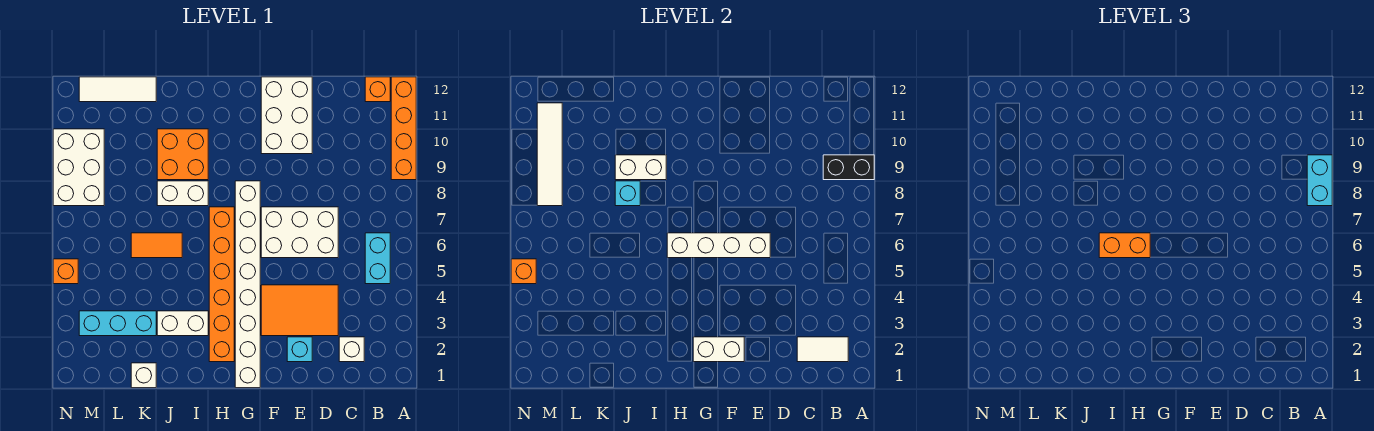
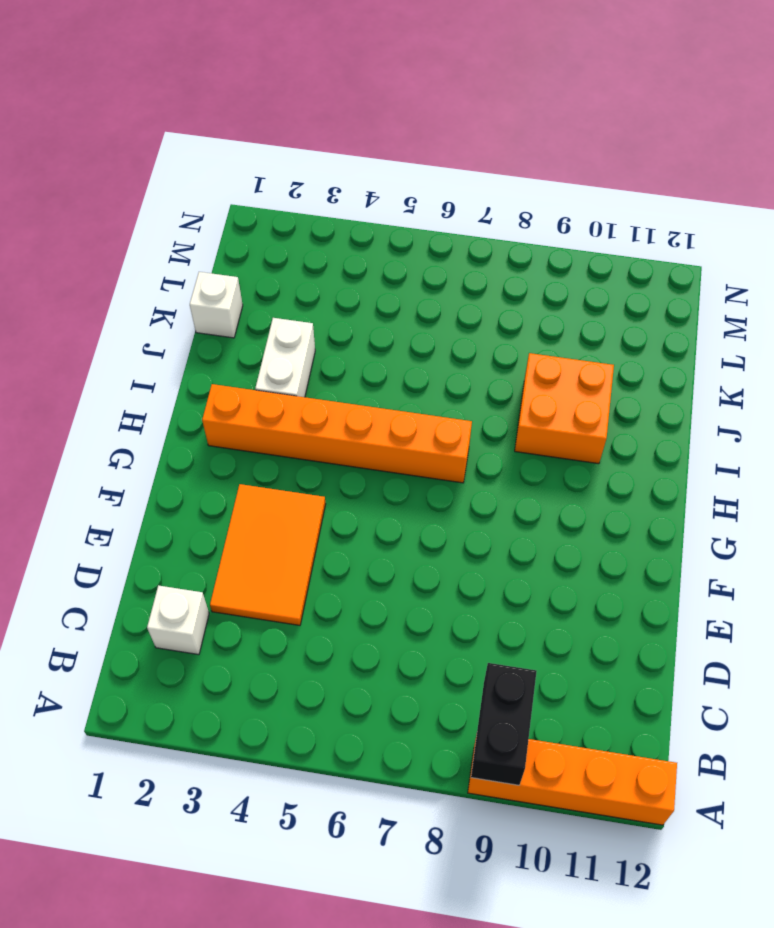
none -> cyan 1x2 brick [365,233,390,284]
none -> orange 1x1 brick [365,77,390,102]
none -> white 2x3 brick [261,207,338,258]

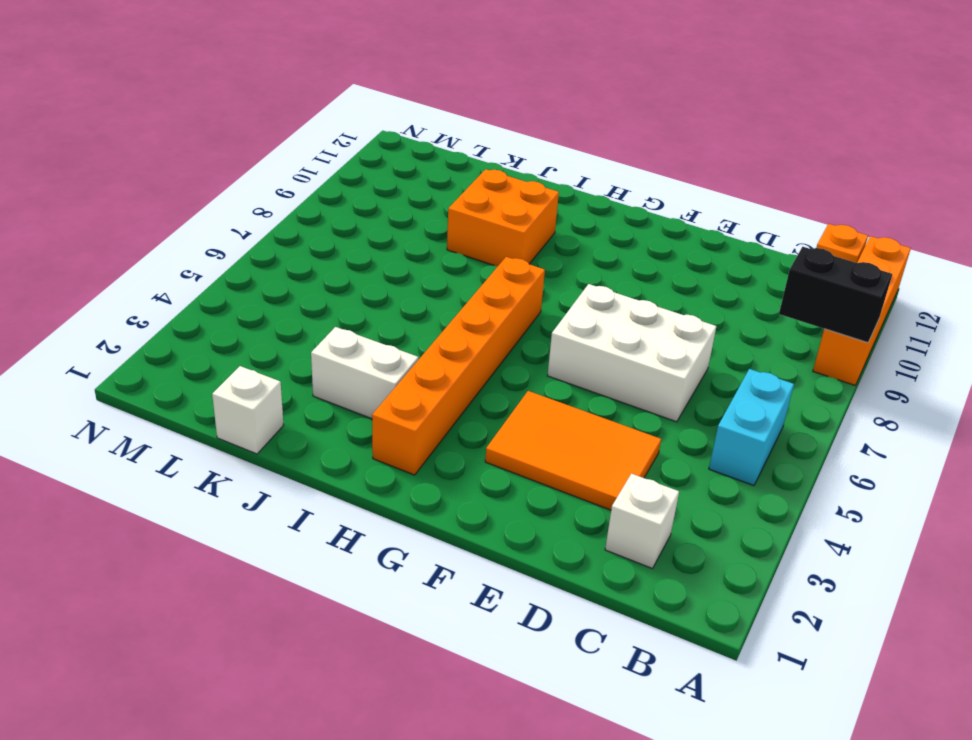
none -> cyan 1x1 brick [287,337,312,362]
none -> white 2x3 brick [261,77,312,154]
none -> white 1x8 brick [235,181,260,388]

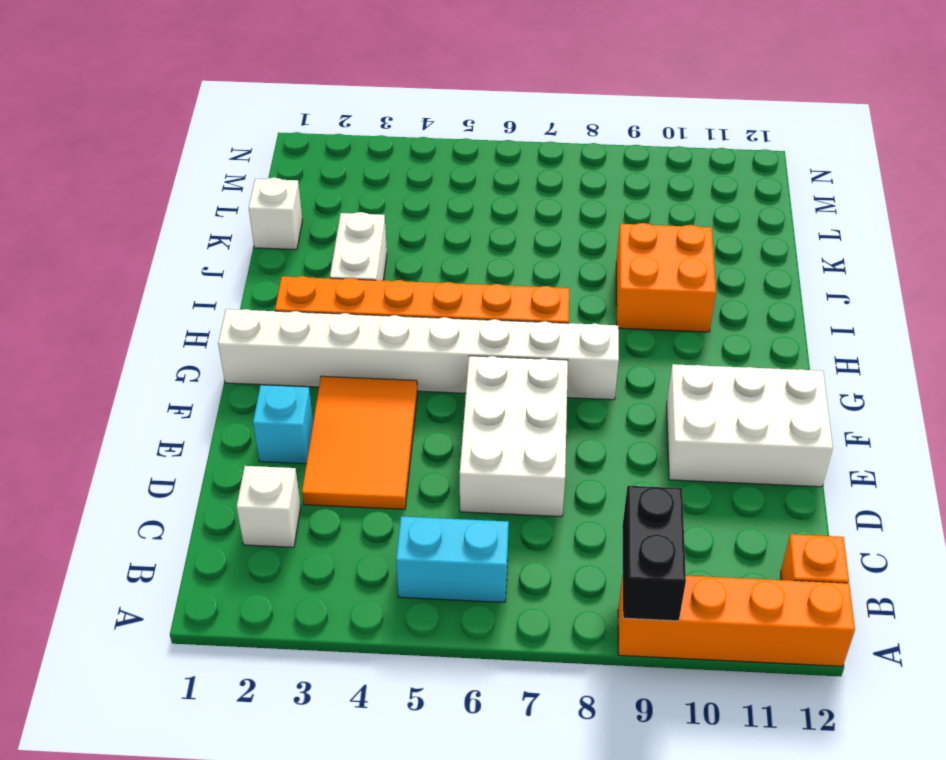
none -> white 1x2 brick [157,181,208,206]
none -> orange 1x2 tile [131,233,182,258]
none -> cyan 1x3 brick [79,311,156,336]

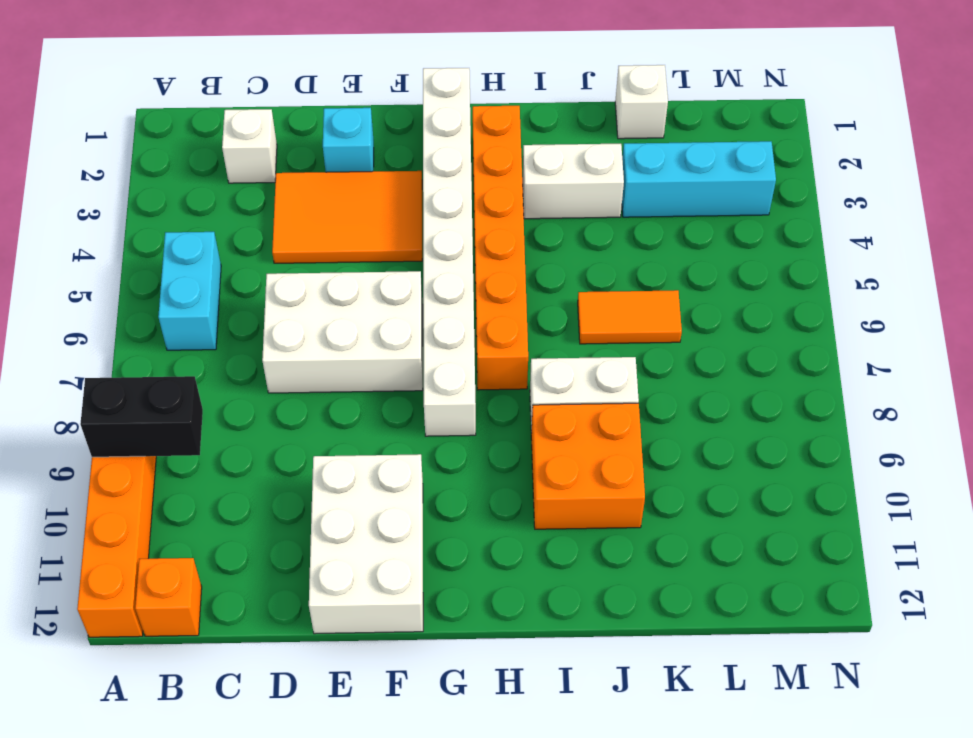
none -> white 1x3 tile [79,77,156,102]
none -> white 2x3 brick [53,129,104,206]
none -> orange 1x1 brick [53,259,78,284]

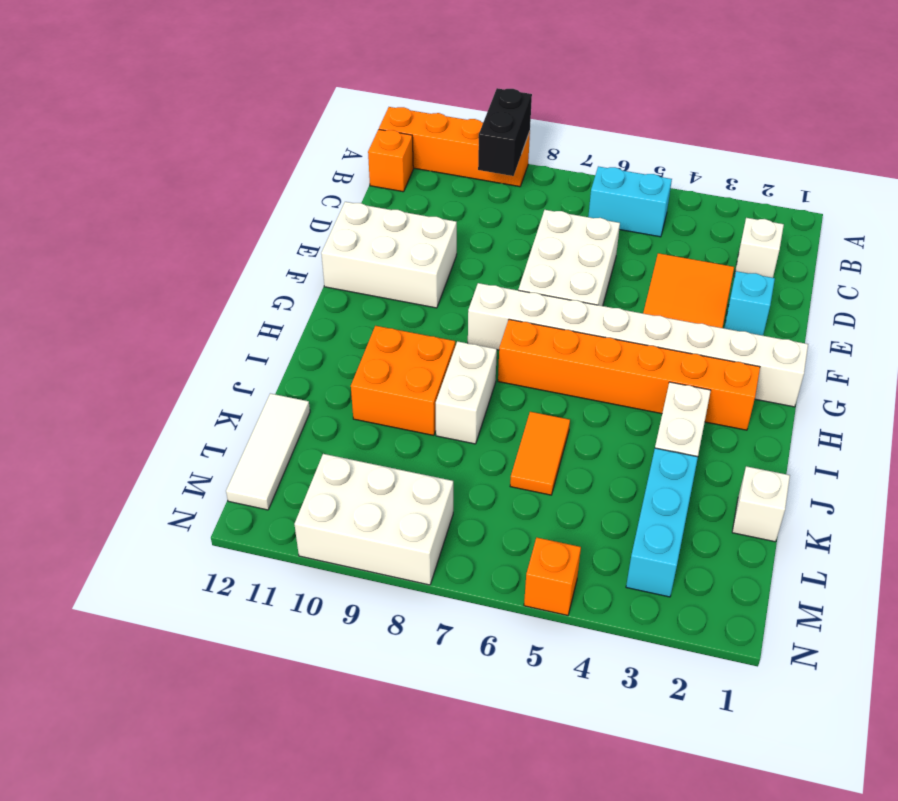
none -> white 1x2 tile [797,337,848,362]
none -> white 1x4 brick [667,233,770,258]
none -> white 1x2 brick [693,337,744,362]

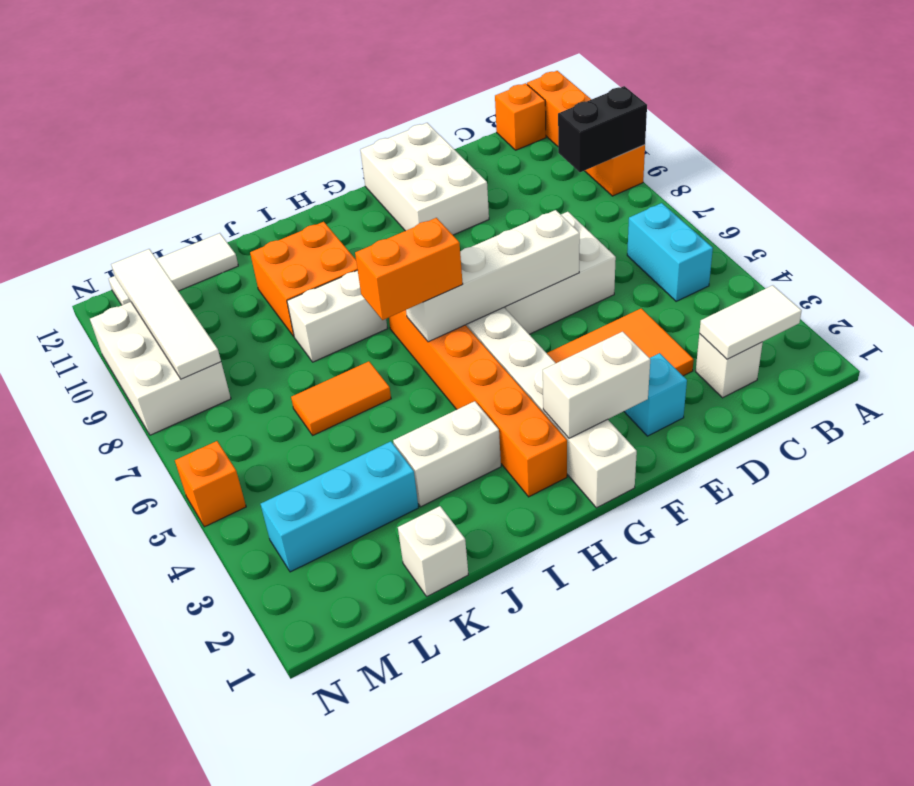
none -> white 1x2 brick [615,155,666,180]
none -> cyan 1x1 brick [615,181,640,206]
none -> orange 1x1 brick [511,259,536,284]

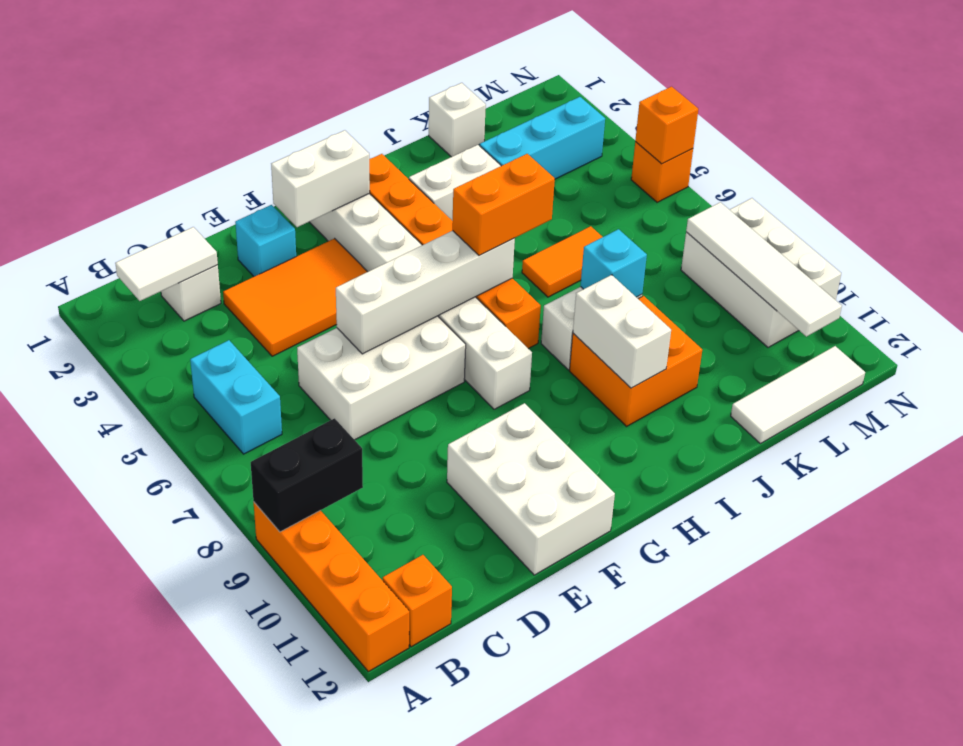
white 1x2 brick [573,275,671,388] -> white 1x2 brick turned to [615,155,666,180]
none -> cyan 1x2 brick [1307,155,1332,206]

